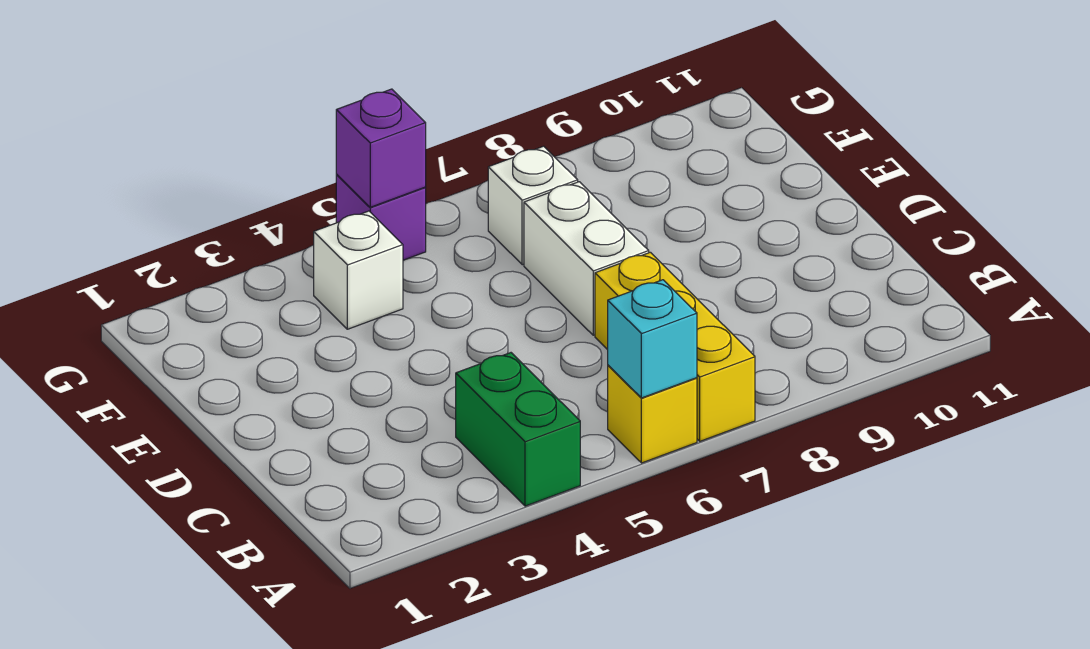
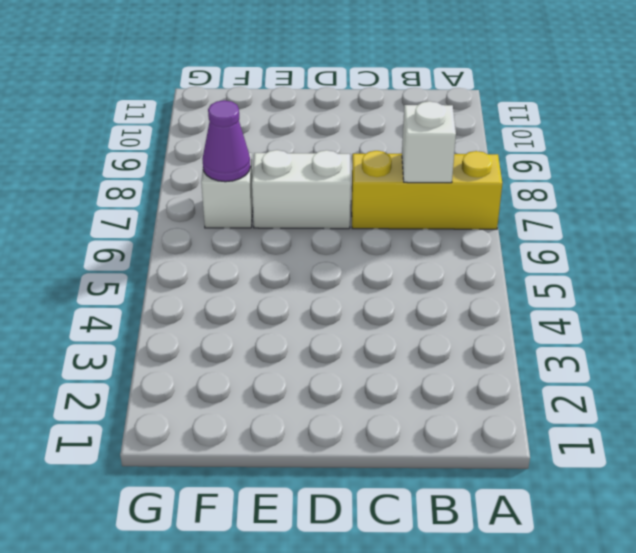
white 1x1 brick [402,101,456,183] -> white 1x1 brick moved to [314,211,403,329]
purple 1x1 cone [203,100,251,182] -> none
none -> green 1x2 brick [456,353,580,506]
none -> yellow 1x1 brick [608,365,697,463]

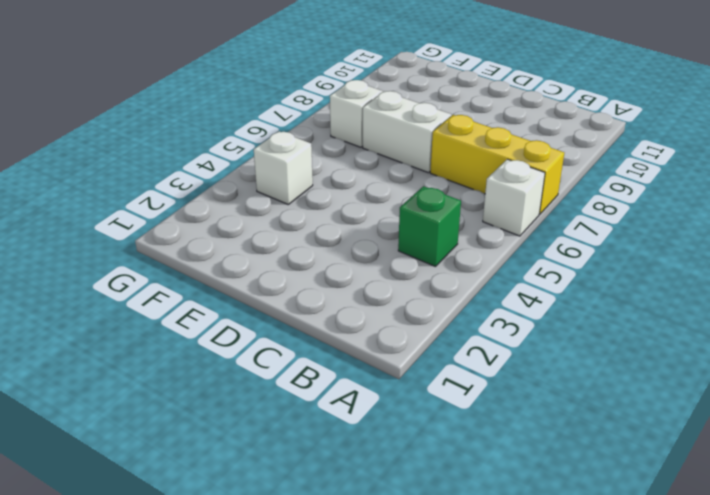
white 1x1 brick [483,159,545,236] -> yellow 1x1 brick [608,365,697,463]
green 1x1 brick [398,186,461,266] -> green 1x2 brick [456,353,580,506]
none -> purple 1x1 brick [336,175,426,260]
none -> cyan 1x1 brick [608,280,697,398]

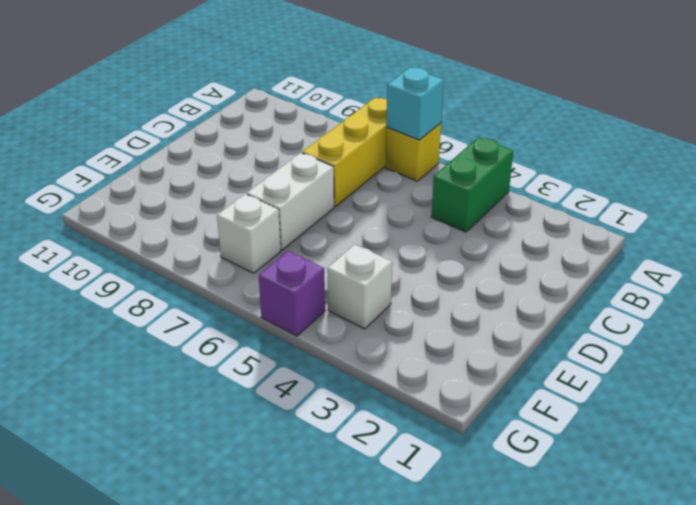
none -> purple 1x1 brick [336,89,426,207]

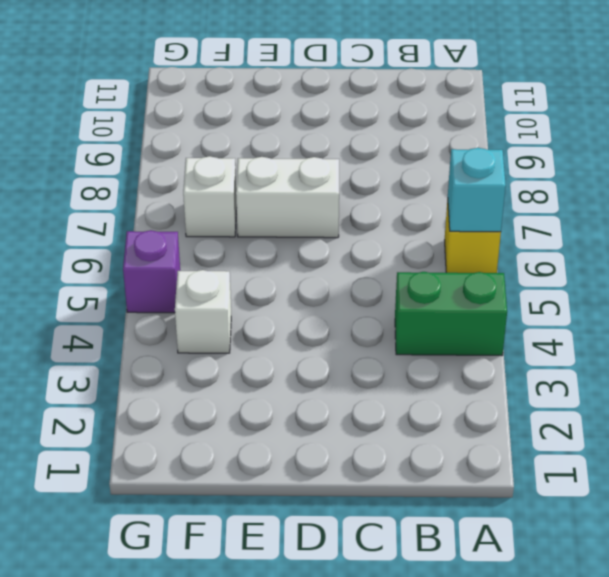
none -> yellow 1x3 brick [595,252,755,441]
none -> purple 1x1 brick [336,89,426,207]

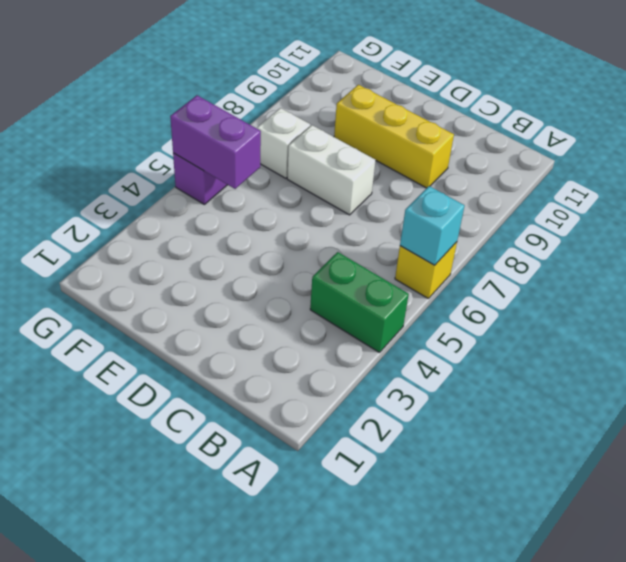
yellow 1x3 brick [334,85,454,188] -> yellow 1x3 brick moved to [595,252,755,441]
purple 1x2 brick [170,95,261,189] -> purple 1x1 brick [336,89,426,207]
none -> white 1x1 brick [314,211,403,329]

